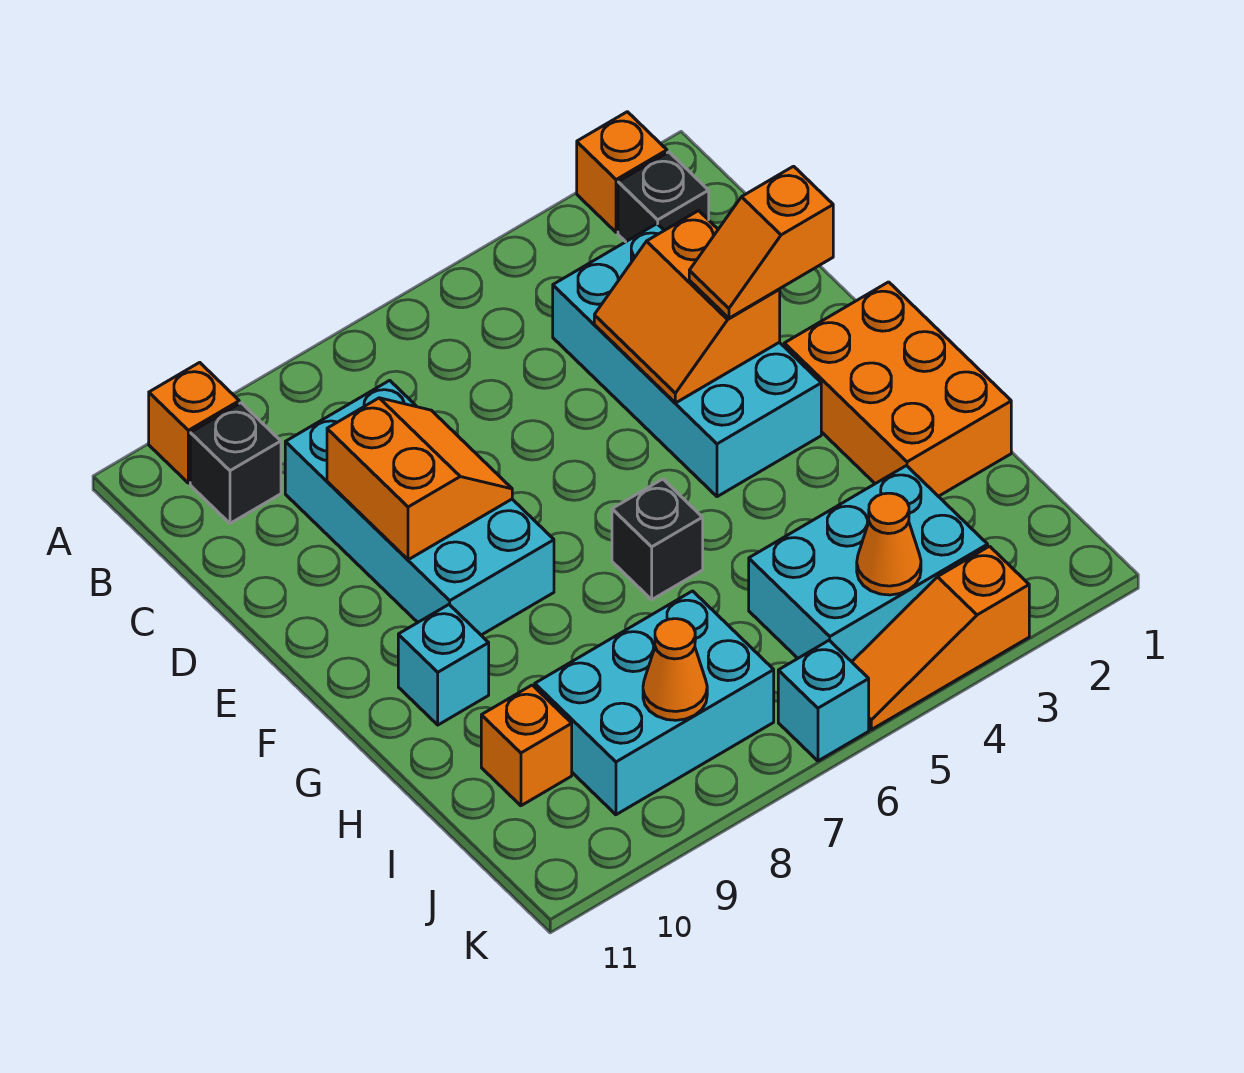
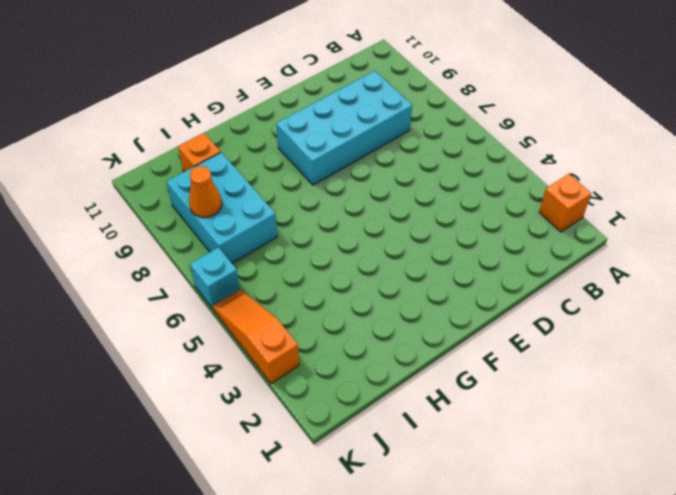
none -> orange 1x1 brick [149,362,239,483]
none -> black 1x1 brick [618,152,709,242]
none -> black 1x1 brick [190,403,281,523]

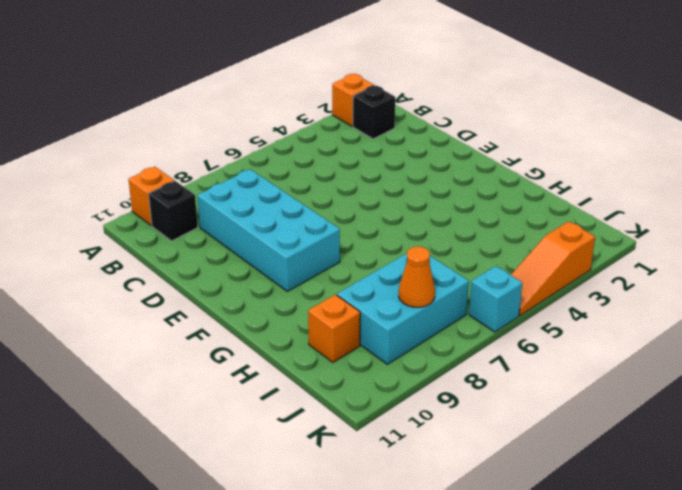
none -> cyan 2x4 brick [553,224,821,497]
none -> orange 2x3 brick [784,282,1011,496]
none -> black 1x1 brick [612,479,703,599]

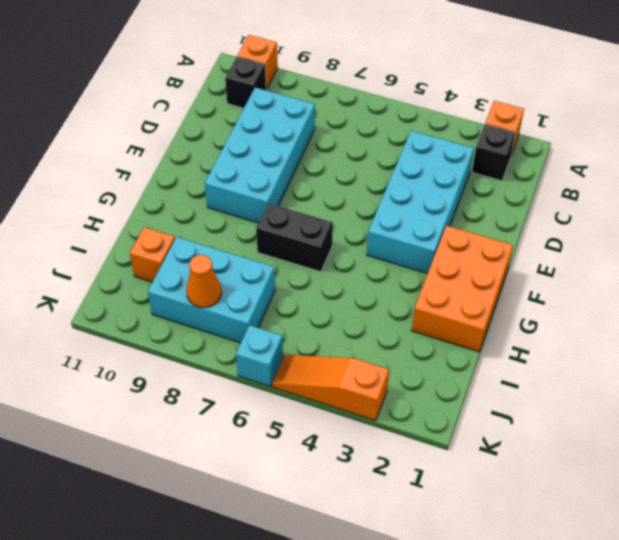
black 1x2 brick [256,203,333,272] -> black 1x1 brick [612,479,703,599]
none -> cyan 1x1 brick [398,605,489,725]
none -> cyan 2x3 brick [749,466,988,662]
none -> orange 2x2 slope [594,211,780,403]

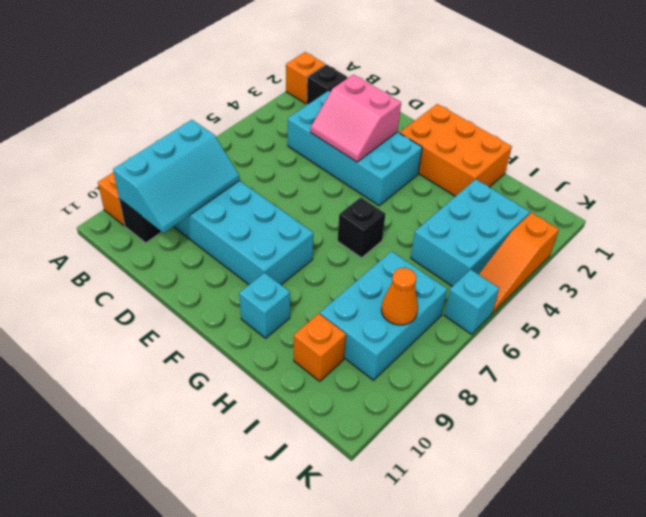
cyan 2x3 slope [113,120,239,233] -> none
pink 2x2 slope [310,75,401,162] -> orange 2x2 slope [594,211,780,403]
none -> orange 2x2 slope [327,398,512,560]
none -> orange 1x1 cone [857,493,921,595]
none -> orange 1x2 slope [689,166,833,318]

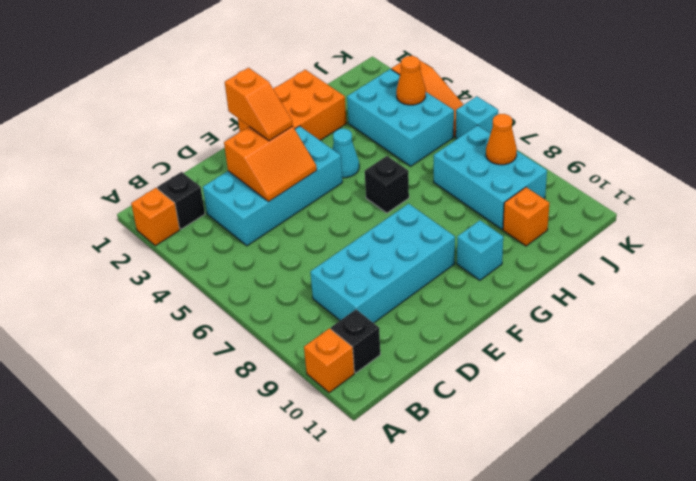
cyan 1x1 cone [332,129,359,178] -> none
none -> orange 2x2 slope [327,398,512,560]

